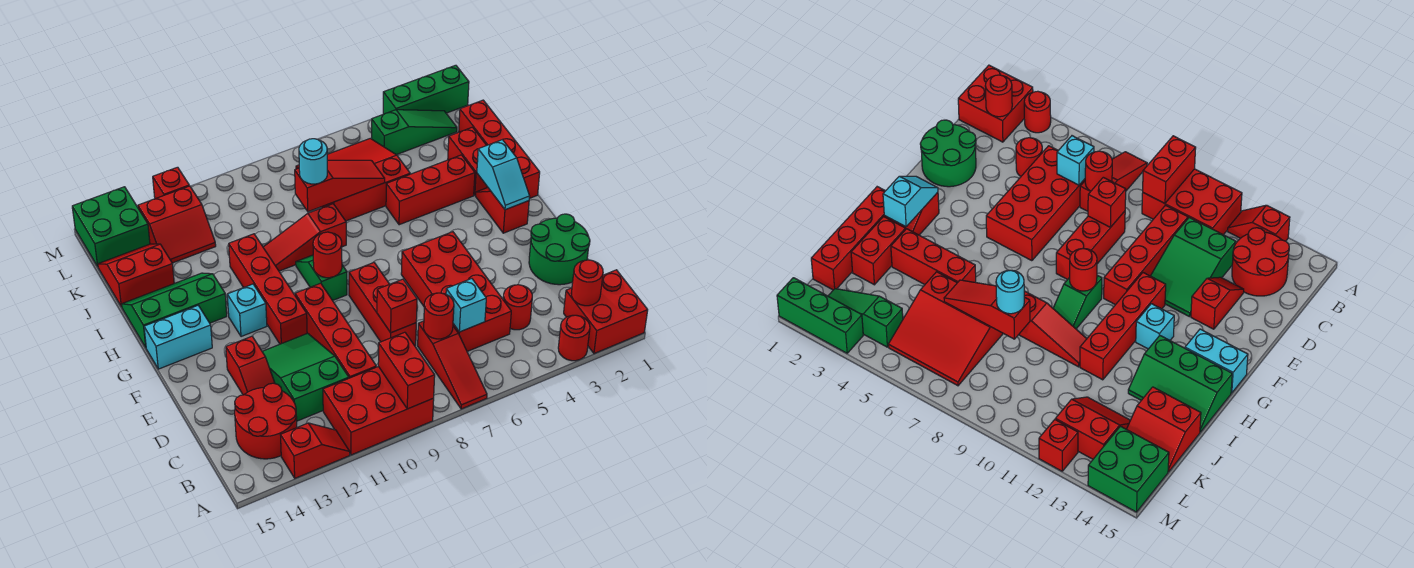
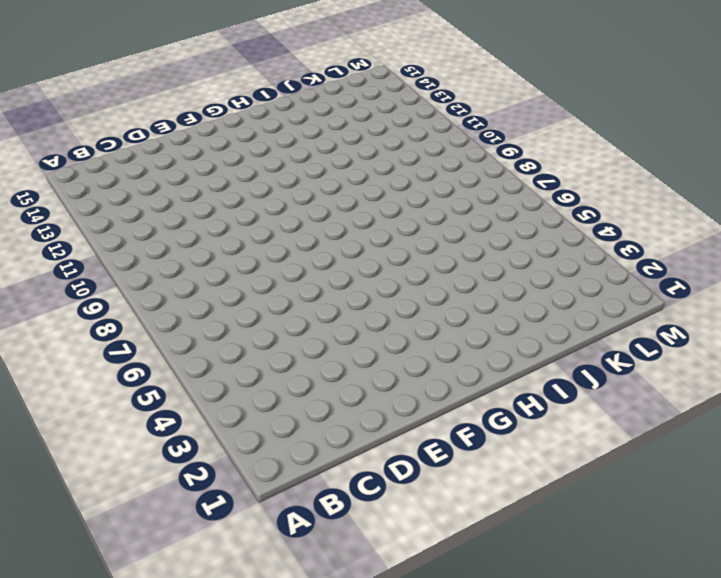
none -> red 2x2 brick [564,270,648,354]
none -> red 1x1 round brick [558,315,590,361]
none -> red 1x3 slope [418,321,487,409]
none -> red 2x3 brick [323,366,434,455]

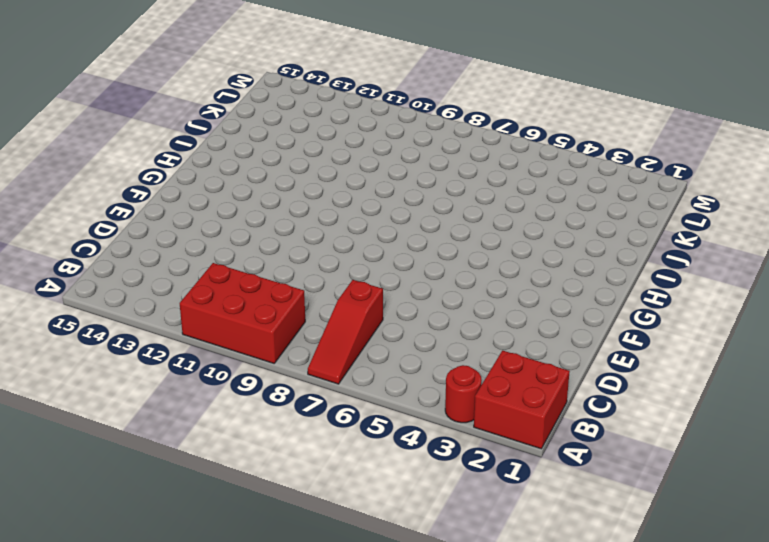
none -> red 1x2 slope [281,423,350,478]
none -> red 2x2 round brick [235,383,297,459]
none -> red 1x1 round brick [503,284,532,330]
none -> red 2x4 brick [401,232,511,351]

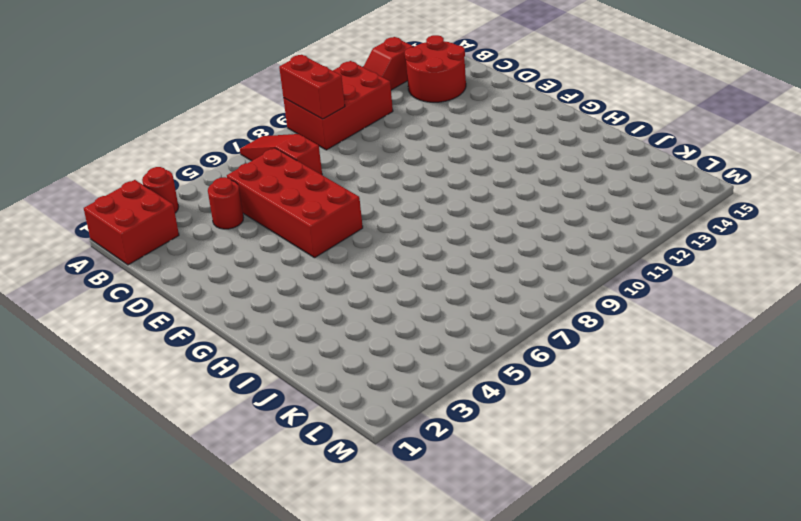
none -> red 1x4 brick [295,283,376,378]
none -> green 2x3 slope [262,333,349,421]
none -> green 2x2 round brick [529,214,590,285]
none -> red 1x3 brick [349,263,416,346]

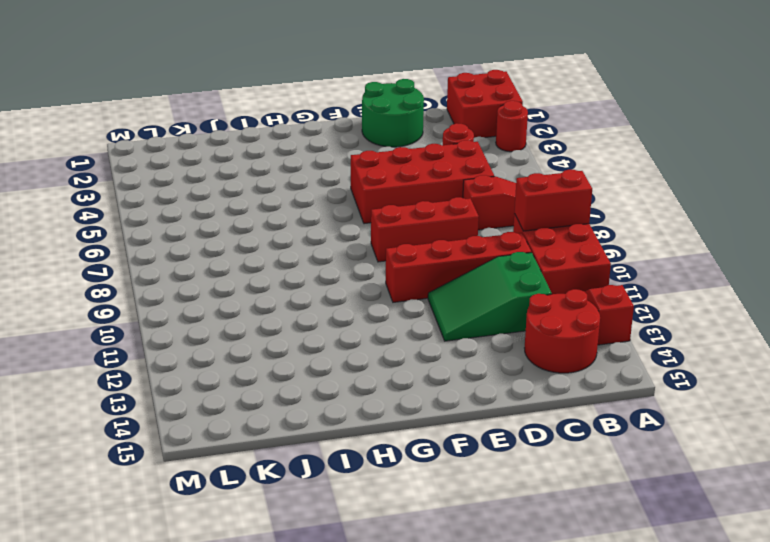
none -> red 1x2 slope [226,336,275,395]
none -> red 1x4 brick [229,234,307,344]
none -> red 1x2 slope [476,188,529,233]
none -> green 1x2 slope [296,255,347,301]

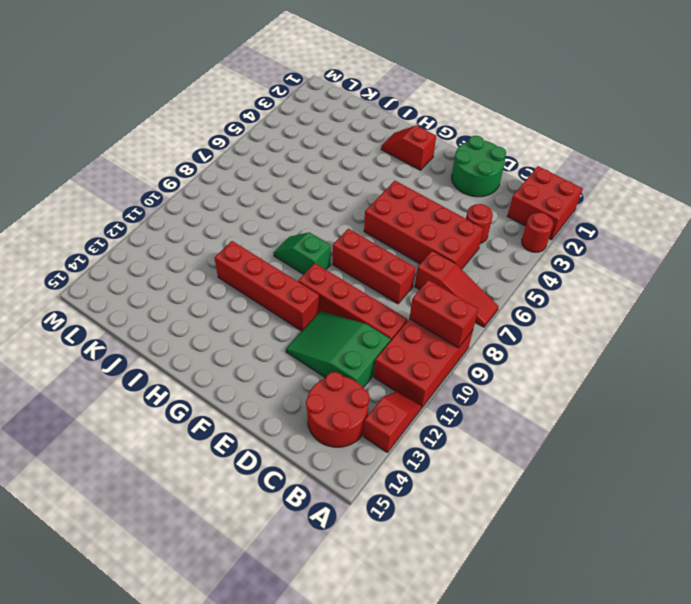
none -> red 1x2 slope [226,336,275,395]
none -> cyan 1x1 brick [227,284,267,337]
none -> cyan 1x2 brick [144,306,212,369]
none -> red 1x4 brick [459,100,540,199]

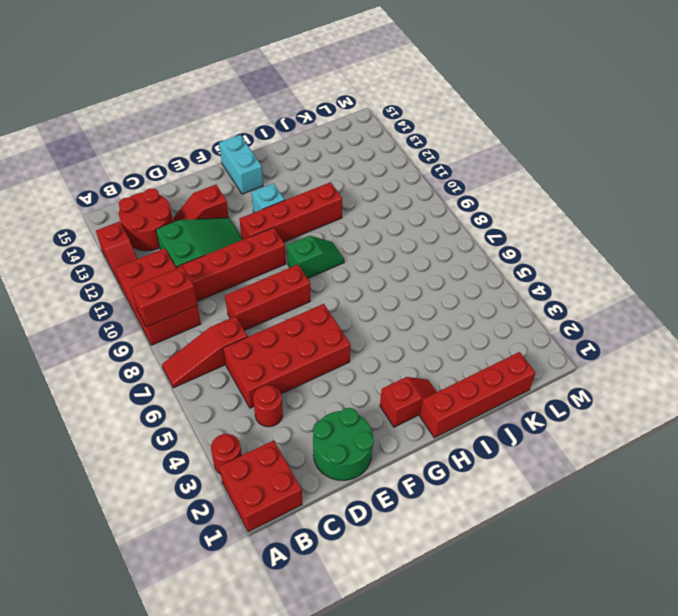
none -> green 2x3 slope [122,273,227,347]
none -> red 1x2 brick [448,127,488,195]
none -> red 1x3 brick [386,155,475,225]
none -> red 1x3 slope [263,204,346,271]

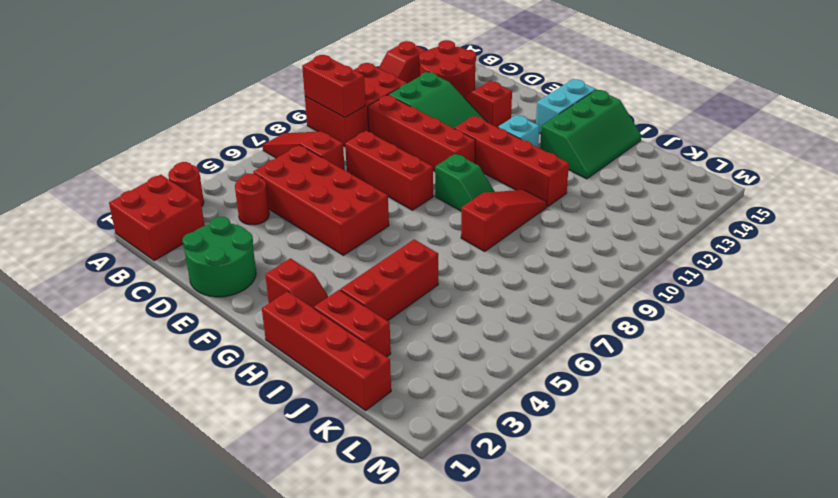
none -> red 3x3 slope [296,138,410,221]
none -> red 2x2 slope [98,244,174,307]
none -> red 2x2 slope [138,186,216,263]
none -> green 1x3 slope [372,110,457,155]

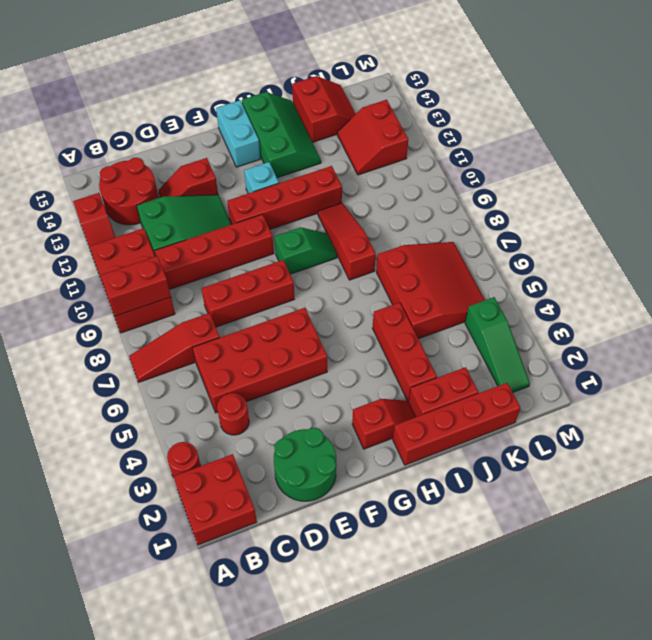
none -> green 2x2 brick [72,187,150,266]
none -> green 1x3 brick [383,65,469,114]
none -> red 1x1 brick [153,167,189,199]
none -> red 1x1 round brick [571,260,603,306]

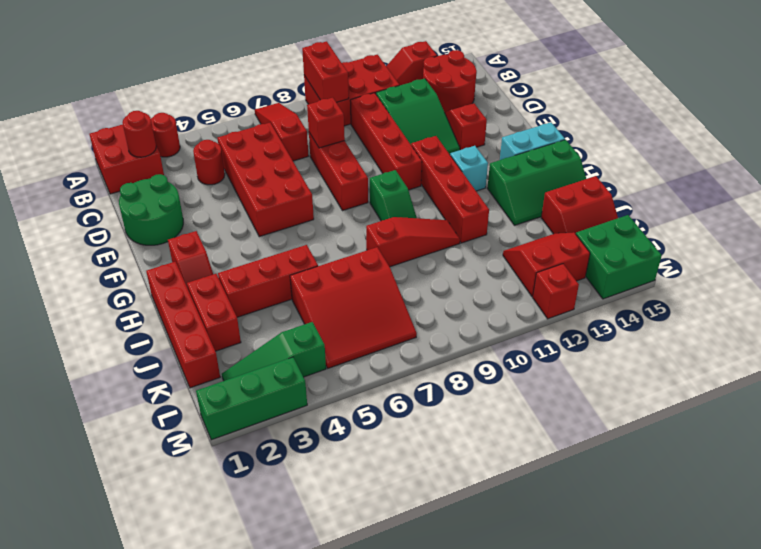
none -> cyan 1x1 brick [446,279,486,332]
none -> red 1x1 round brick [424,293,454,339]
none -> cyan 1x2 slope [477,140,530,210]
none -> red 1x1 round brick [313,232,342,278]

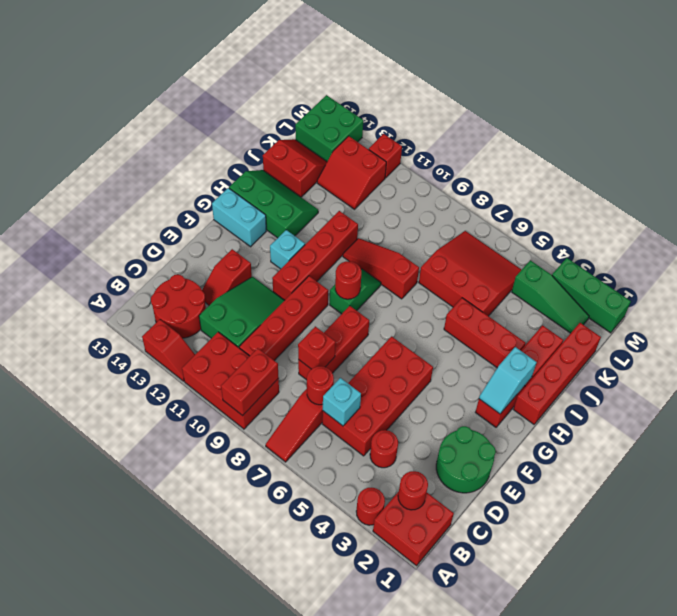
none -> red 1x3 slope [295,160,385,212]
none -> cyan 1x1 round brick [299,139,327,184]

